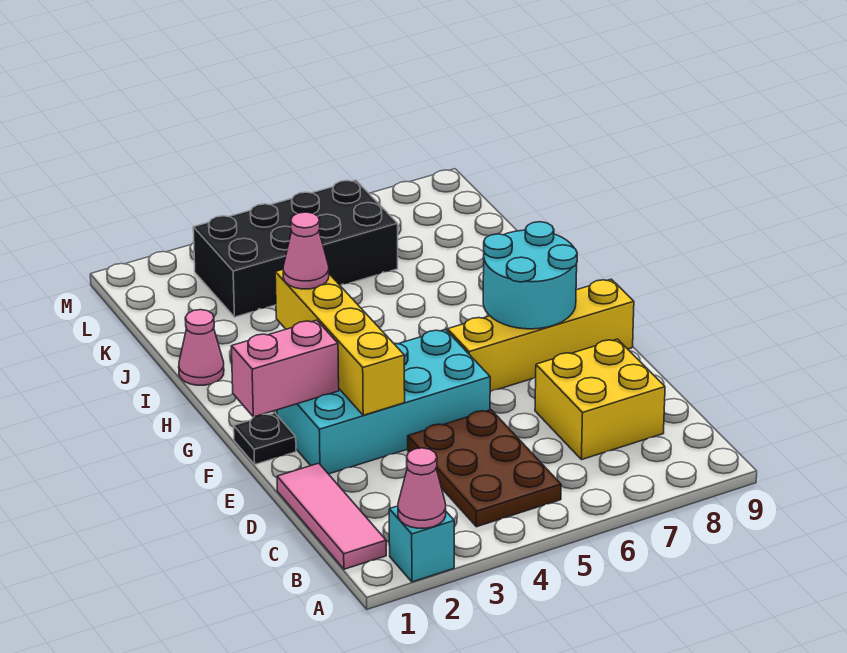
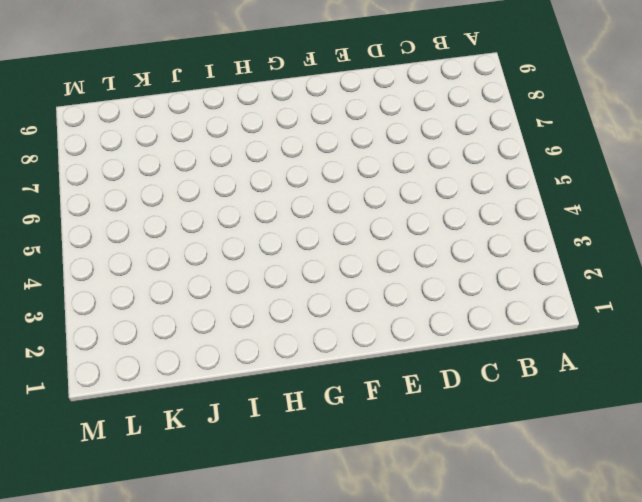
none -> cyan 1x1 brick [389,506,454,582]
none -> pink 1x3 tile [277,463,386,569]
none -> brown 2x3 plate [408,410,561,527]

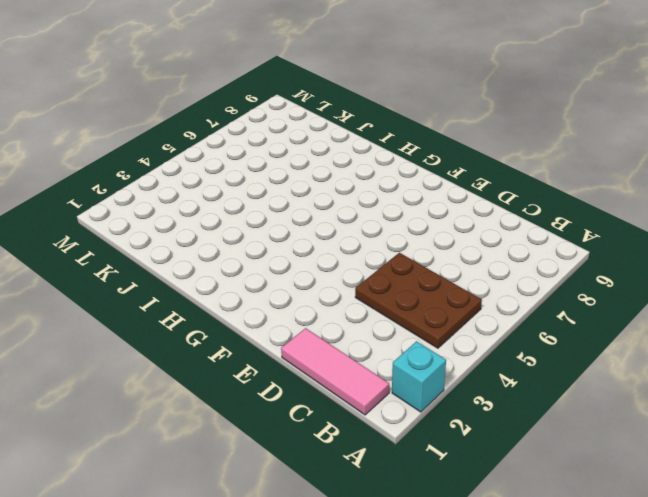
none -> yellow 2x2 brick [535,339,665,460]
none -> cyan 2x4 brick [277,329,490,474]
none -> black 1x1 plate [234,413,296,464]

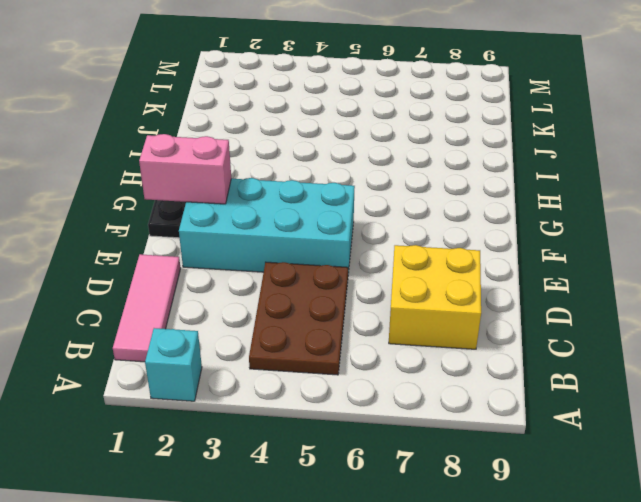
none -> yellow 1x4 brick [448,279,634,392]
none -> pink 1x1 cone [179,310,224,385]
none -> black 2x4 brick [193,180,398,317]

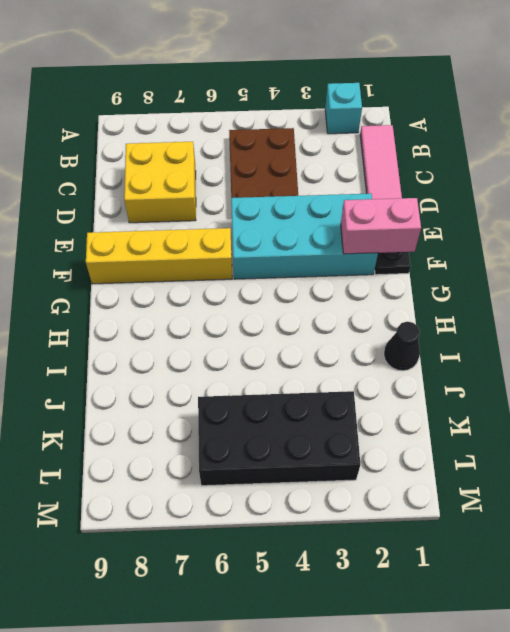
black 1x1 cone [384,322,420,371] -> pink 1x1 cone [179,310,224,385]
none -> pink 1x1 cone [398,448,446,528]
none -> yellow 1x4 brick [275,270,405,415]
none -> cyan 2x2 round brick [483,222,577,329]

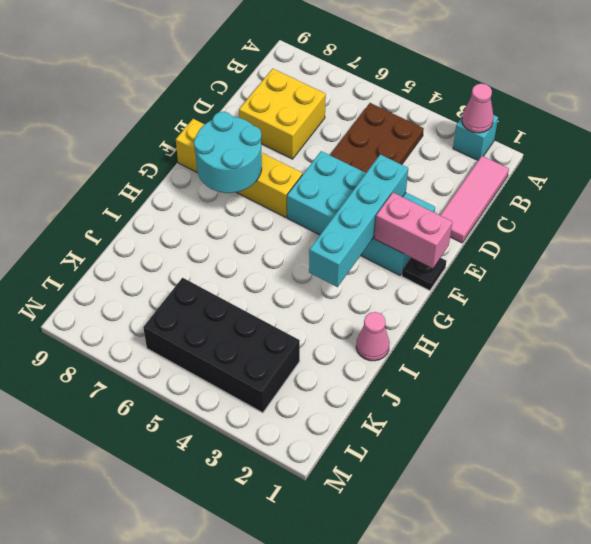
cyan 1x4 brick [309,154,408,287] -> yellow 1x4 brick [275,270,405,415]
none -> pink 1x1 cone [283,212,329,289]

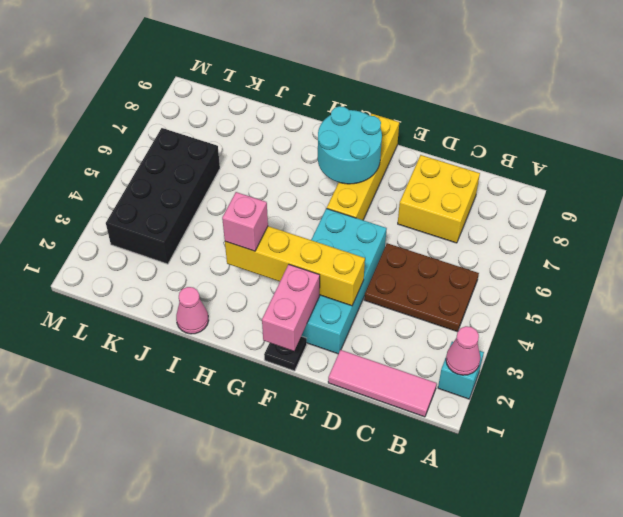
pink 1x1 brick [222,192,268,251] -> pink 1x1 cone [283,212,329,289]

